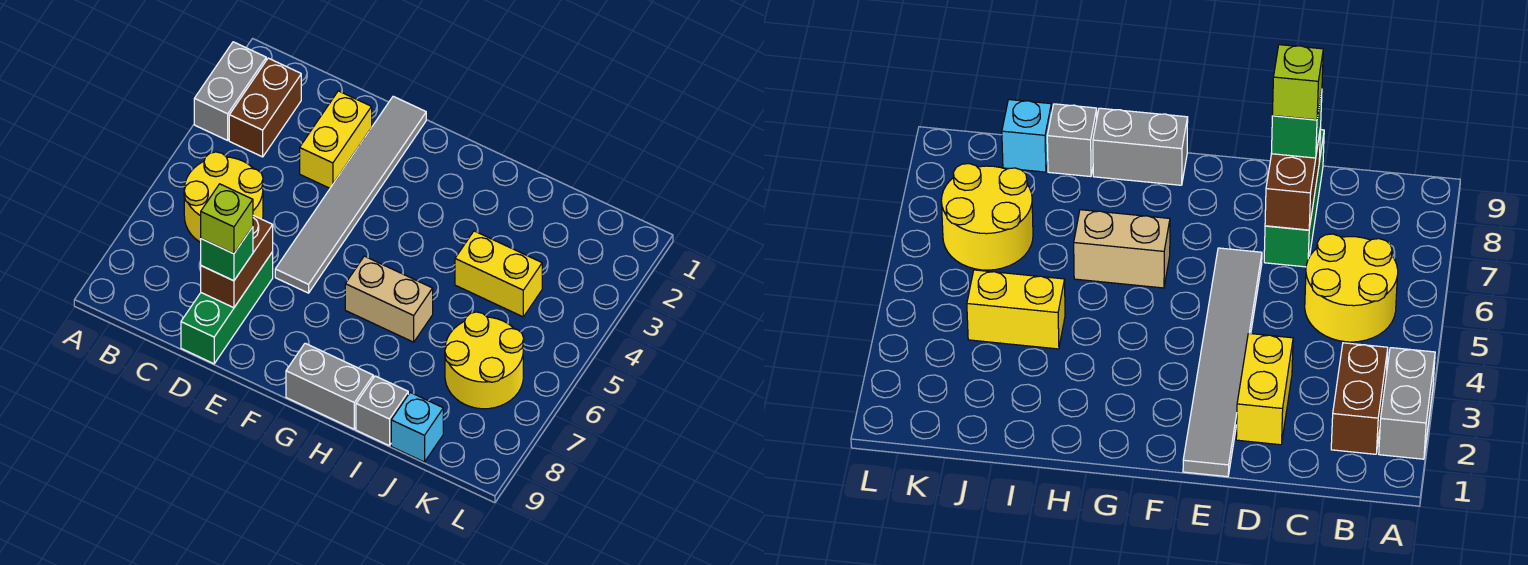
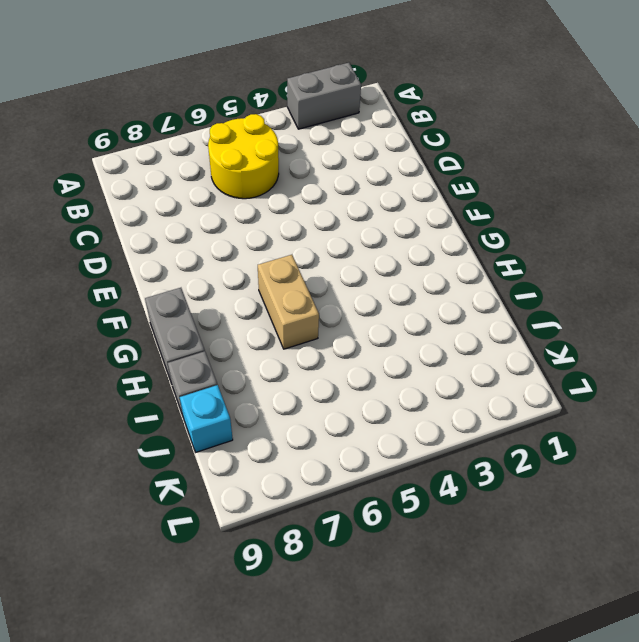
none -> brown 1x2 brick [229,58,301,157]
none -> yellow 1x2 brick [300,91,372,188]
none -> green 1x3 brick [181,252,273,364]

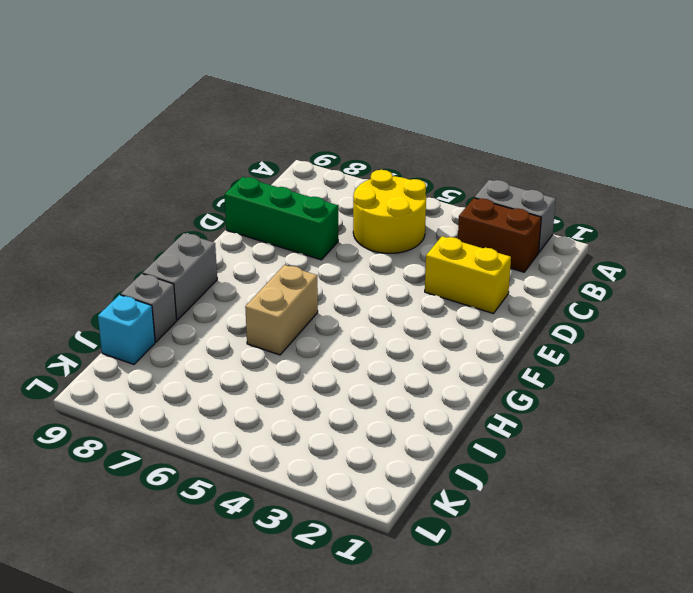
none -> grey 1x6 tile [275,96,426,293]
none -> yellow 1x2 brick [455,231,542,317]
none -> yellow 2x2 round brick [445,312,524,409]

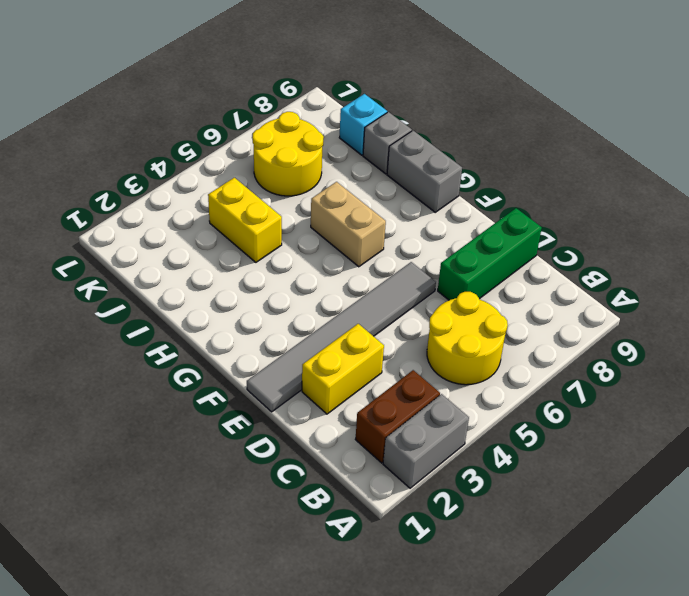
none -> brown 1x2 brick [201,216,273,308]
none -> green 1x1 brick [201,227,253,281]
none -> lime 1x1 brick [201,184,253,254]

